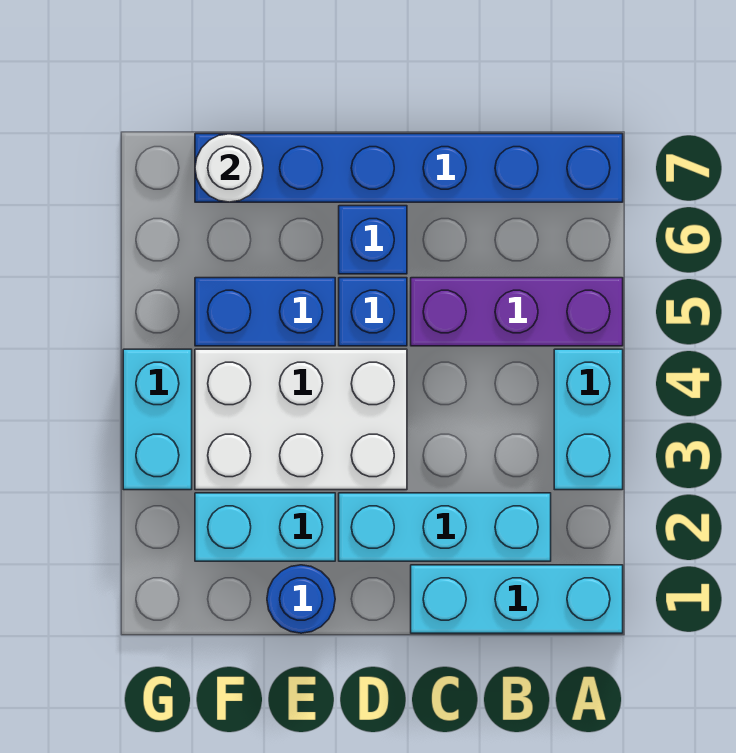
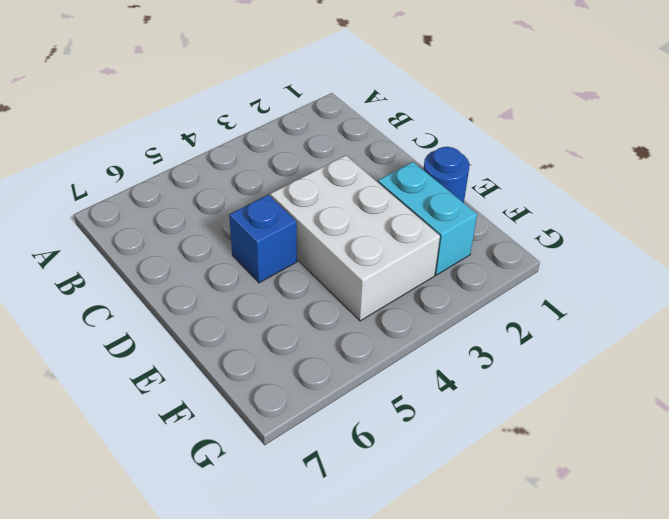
none -> cyan 1x3 brick [411,565,623,633]
none -> cyan 1x2 brick [554,349,623,490]
none -> purple 1x3 brick [411,278,623,346]

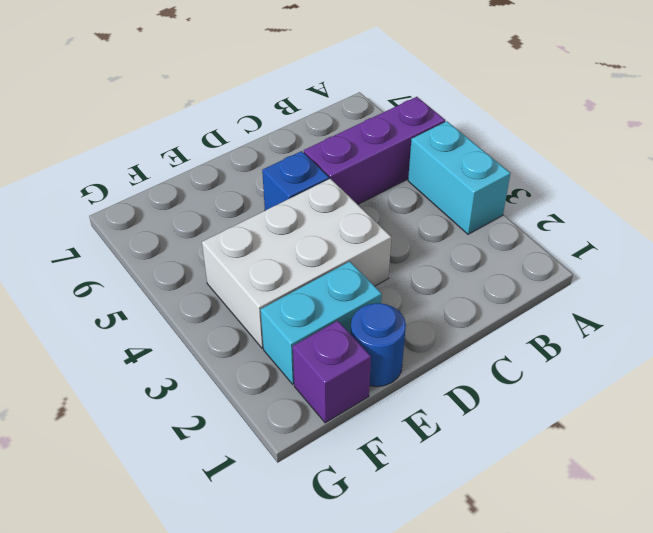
purple 1x1 brick [293,321,371,423] -> none
none -> cyan 1x3 brick [411,565,623,633]
none -> blue 1x6 brick [195,134,623,202]
none -> cyan 1x3 brick [339,493,551,561]

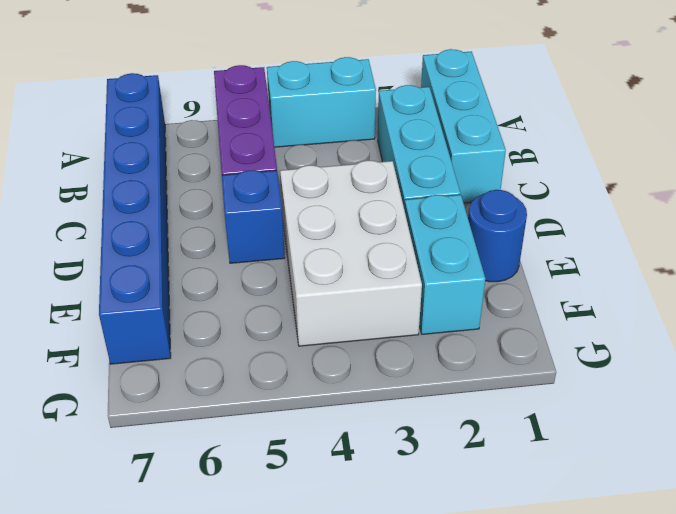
none -> blue 1x1 brick [339,206,407,274]
none -> blue 1x2 brick [195,278,335,346]
none -> cyan 1x2 brick [123,349,192,490]

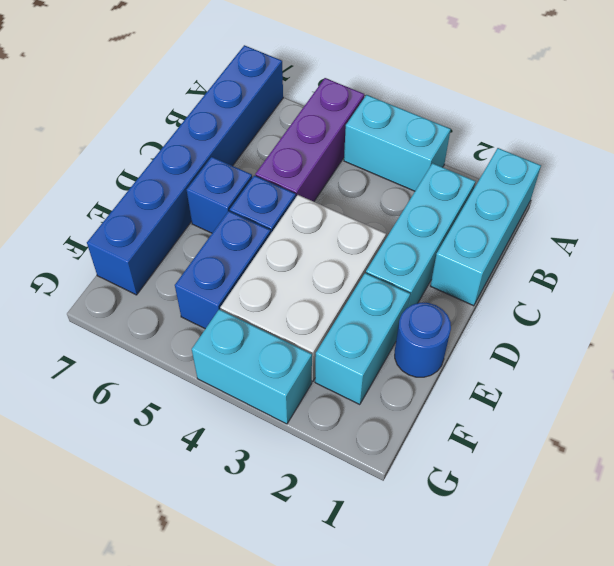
none -> white 1x1 round brick [195,134,263,202]

